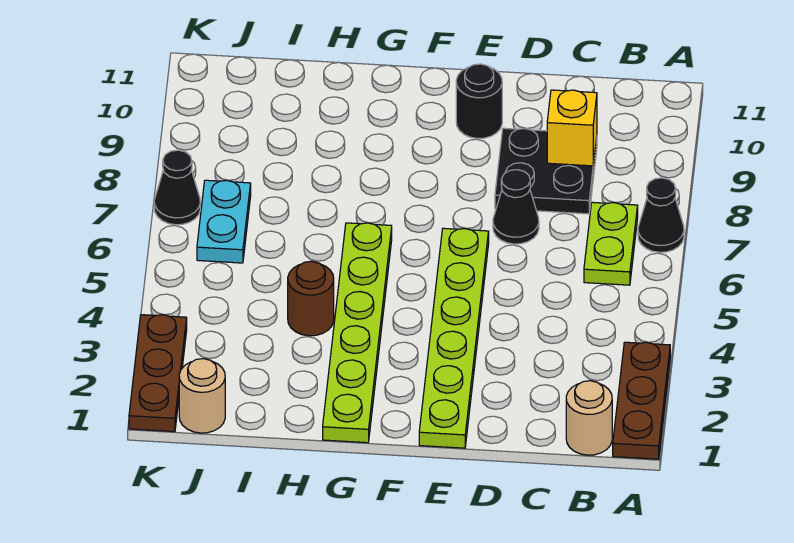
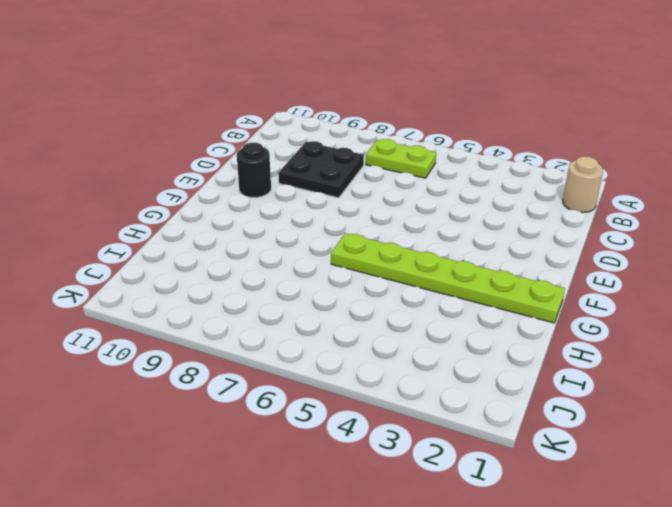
none -> brown 1x3 plate [613,342,670,459]
none -> black 1x1 cone [638,178,684,252]
none -> black 1x1 cone [493,170,539,244]

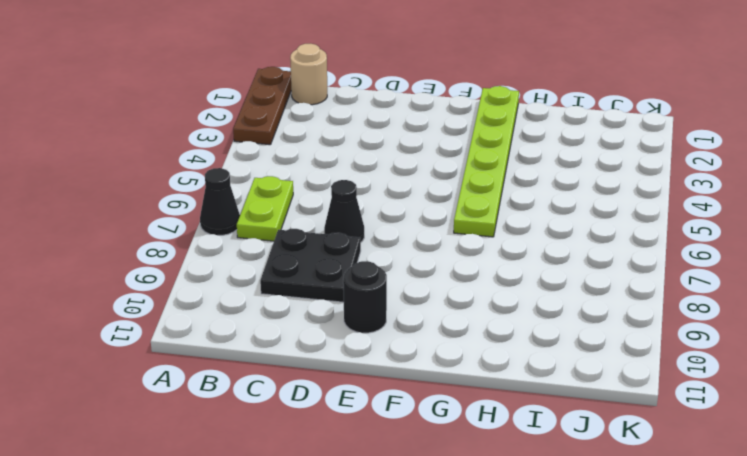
none -> lime 1x6 plate [419,228,489,448]
none -> brown 1x1 round brick [288,261,334,336]
none -> tan 1x1 round brick [179,359,225,433]

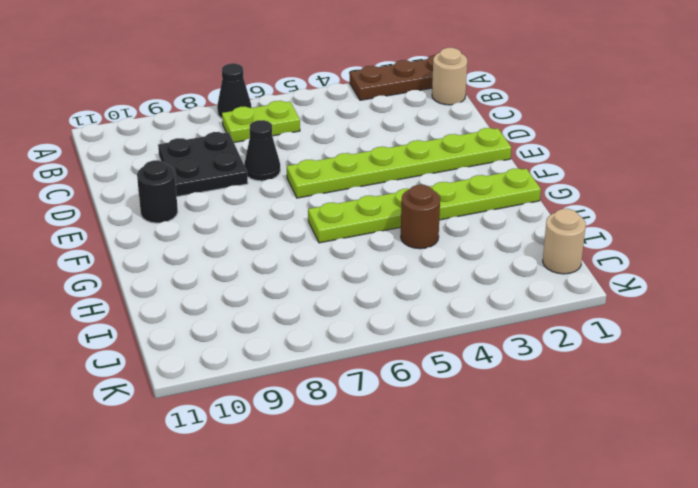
none -> cyan 1x2 plate [197,180,251,263]
none -> brown 1x3 plate [129,315,187,432]
none -> black 1x1 cone [154,150,200,225]

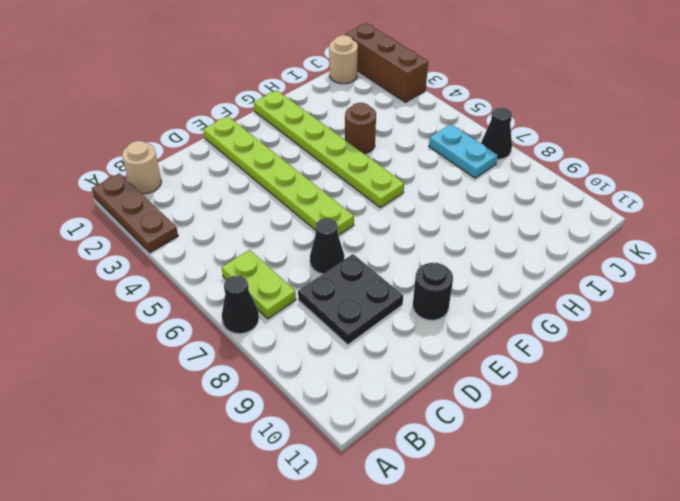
brown 1x3 brick [346,23,428,102] -> brown 1x3 plate [129,315,187,432]
none -> yellow 1x1 brick [547,90,597,166]

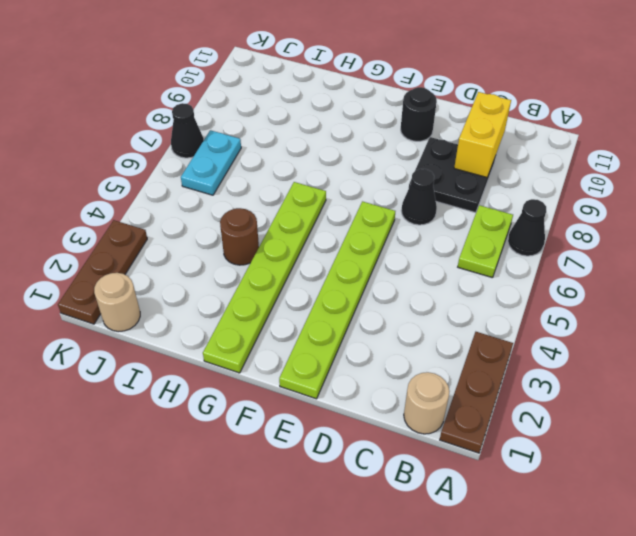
yellow 1x2 brick [454,92,511,177] -> yellow 1x1 brick [547,90,597,166]

